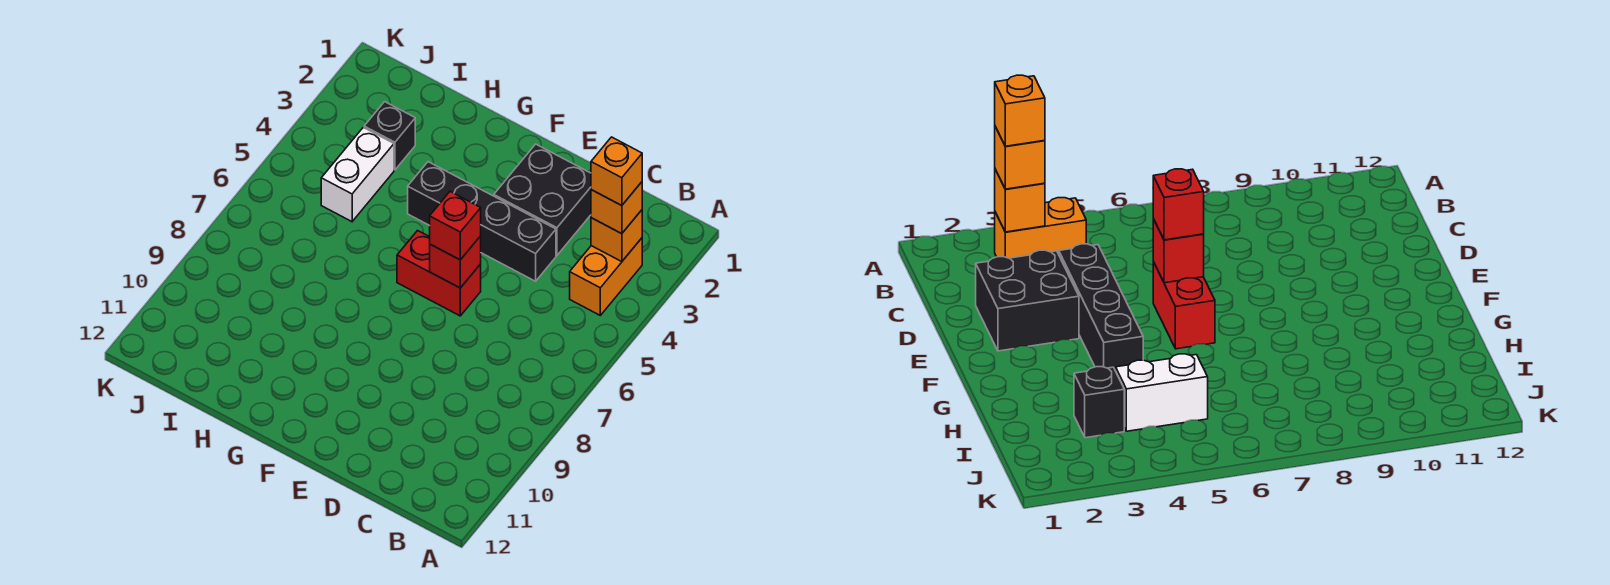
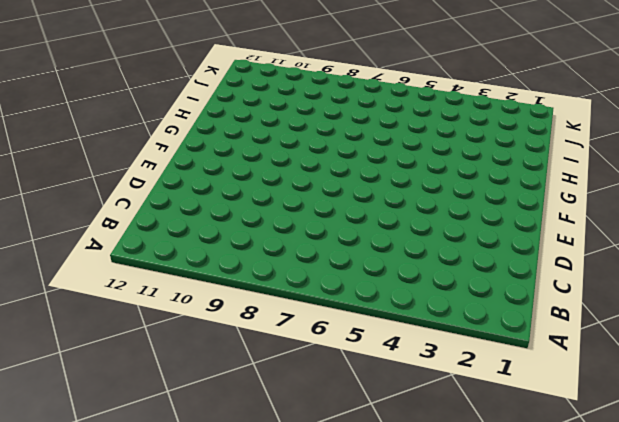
none -> orange 1x2 brick [570,238,642,315]
none -> black 2x2 brick [494,144,591,255]

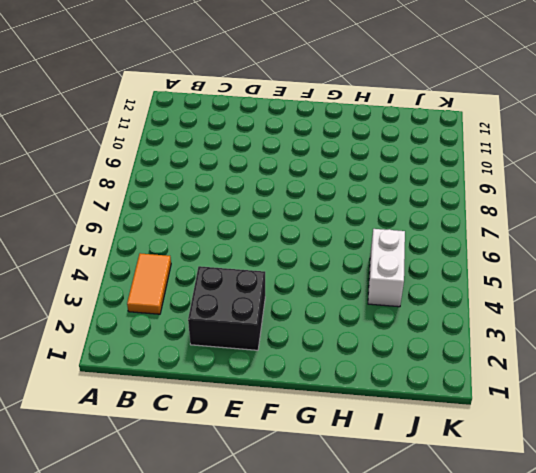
orange 1x2 tile [127,253,171,314] -> orange 1x2 brick [570,238,642,315]
none -> black 1x4 brick [408,162,556,281]
none -> red 1x2 brick [397,231,481,316]

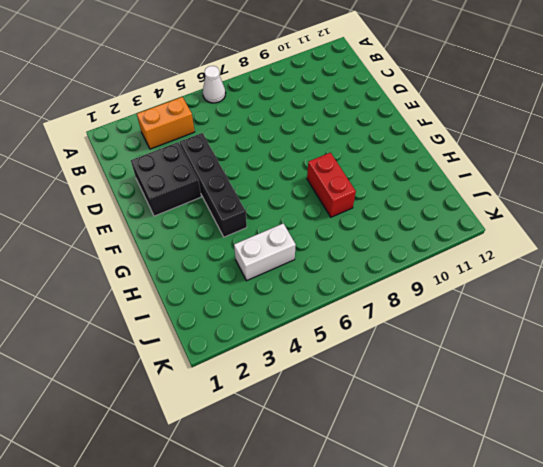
white 1x1 cone [203,66,226,103] -> none
red 1x2 brick [307,153,356,217] -> red 1x2 brick moved to [397,231,481,316]
none -> black 1x1 brick [364,102,415,170]
none -> orange 1x1 brick [591,210,642,262]

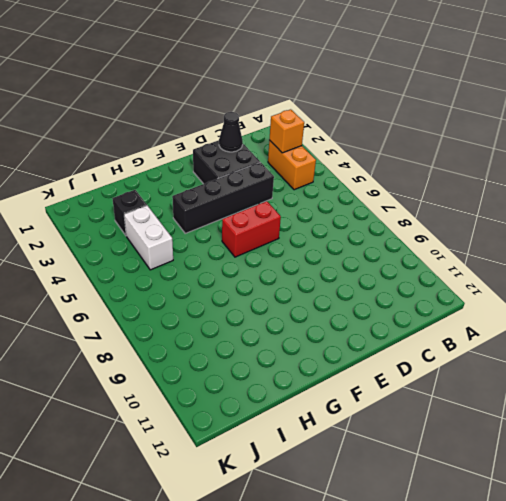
black 1x1 cone [219,112,243,152] -> none
none -> red 1x1 brick [430,236,481,288]
none -> orange 1x1 brick [591,182,642,234]

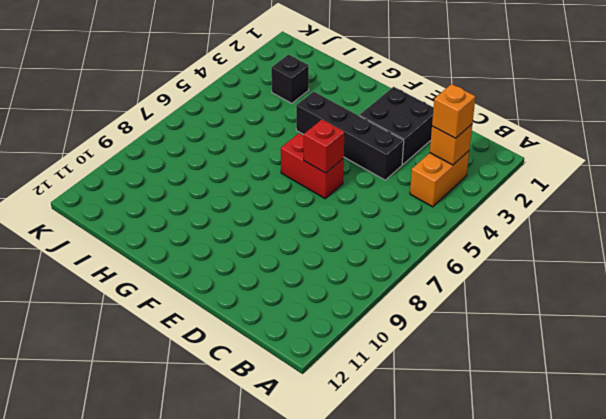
none -> white 1x2 brick [321,128,394,222]
none -> red 1x1 brick [430,192,481,260]

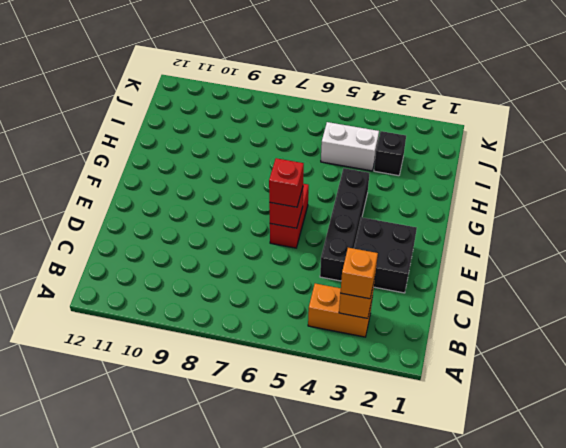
none -> orange 1x1 brick [591,137,642,206]

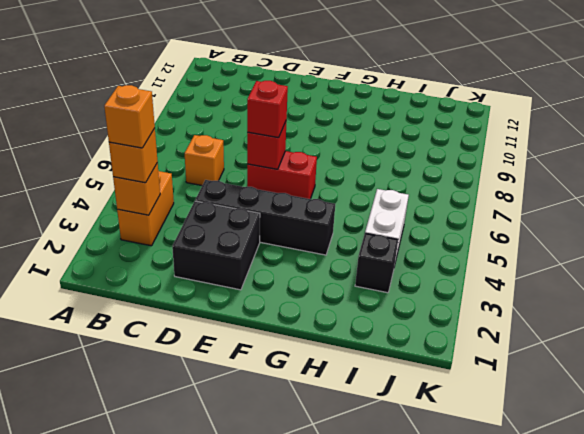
orange 1x1 brick [185,135,224,185] -> none

